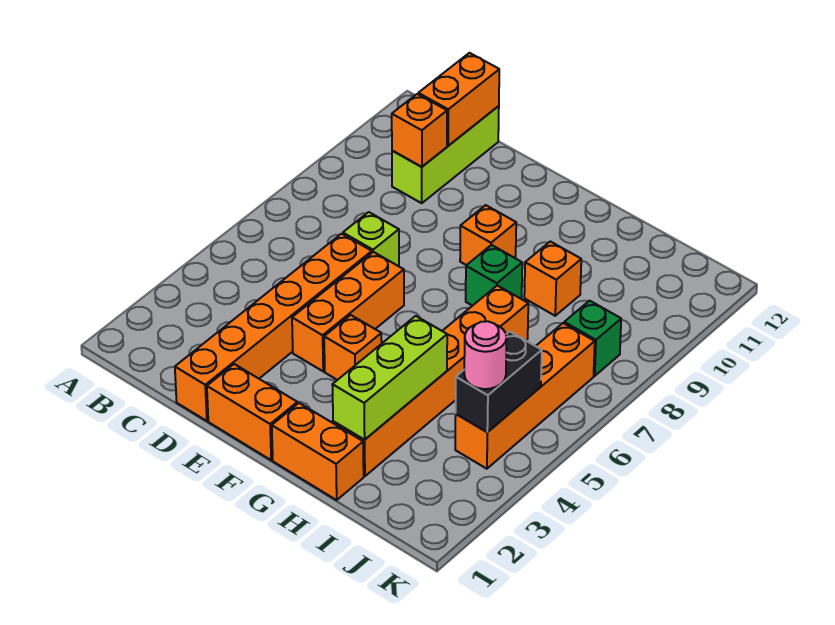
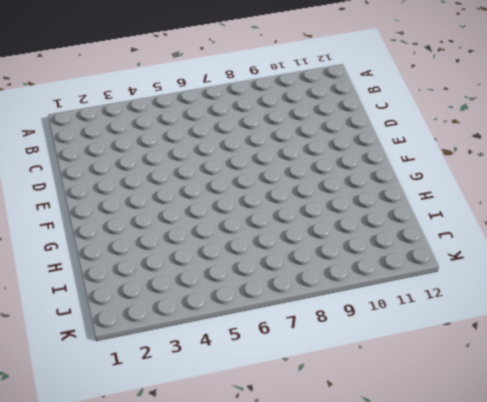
none -> lime 1x3 brick [392,106,499,203]
none -> orange 1x6 brick [175,234,372,421]
none -> lime 1x1 brick [343,212,399,266]

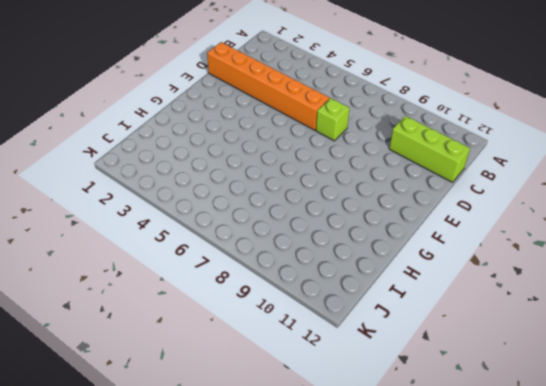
none -> orange 1x2 brick [207,364,297,460]
none -> orange 1x3 brick [292,252,404,371]
none -> orange 1x1 brick [324,315,382,380]

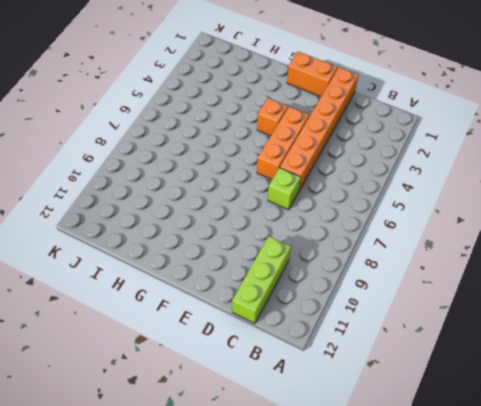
none -> orange 1x1 brick [460,205,516,265]
none -> orange 1x2 brick [272,403,364,500]
none -> green 1x1 brick [466,245,522,306]

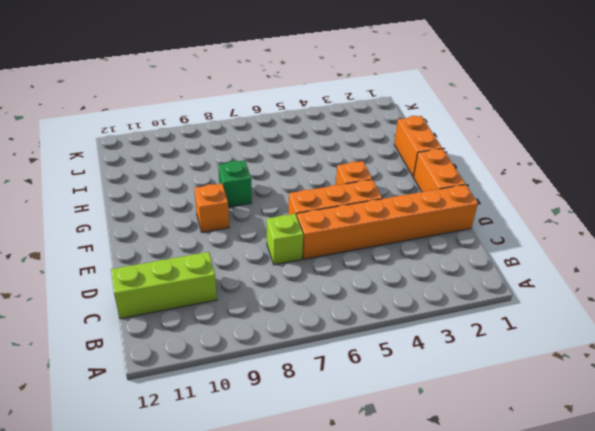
none -> orange 1x6 brick [333,285,528,476]
none -> orange 1x1 brick [524,241,581,316]
none -> orange 1x4 brick [455,323,595,469]

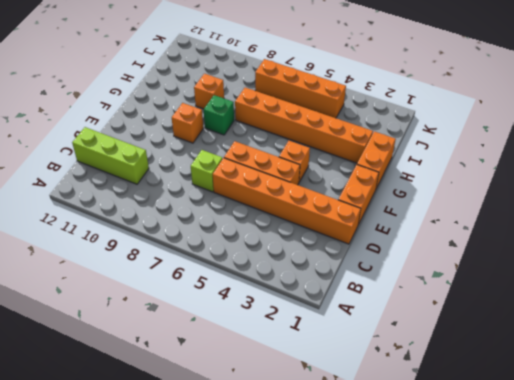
none -> green 1x1 brick [564,301,621,376]
none -> orange 1x1 brick [392,94,447,167]
none -> orange 1x2 brick [418,53,499,146]

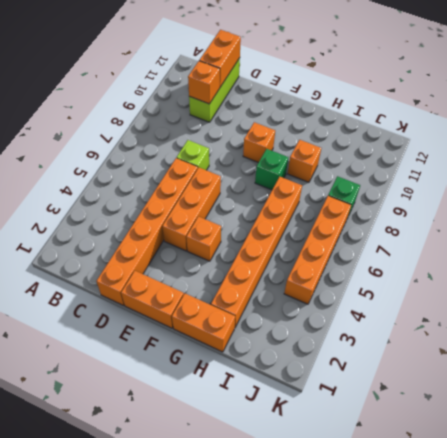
none -> lime 1x3 brick [332,316,447,440]
none -> black 1x2 brick [456,332,542,432]
none -> pink 1x1 round brick [464,321,507,389]

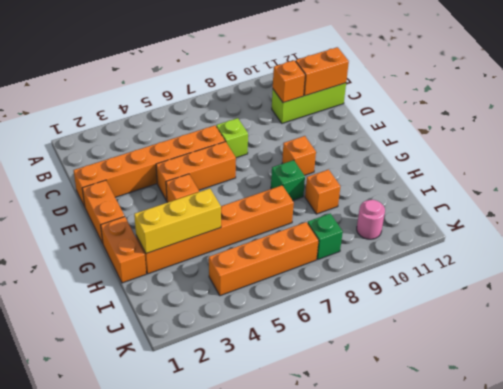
yellow 1x3 brick [134,188,221,253] -> lime 1x3 brick [332,316,447,440]
pink 1x1 round brick [357,200,385,239] -> pink 1x1 round brick moved to [464,321,507,389]
none -> black 1x2 brick [456,332,542,432]

